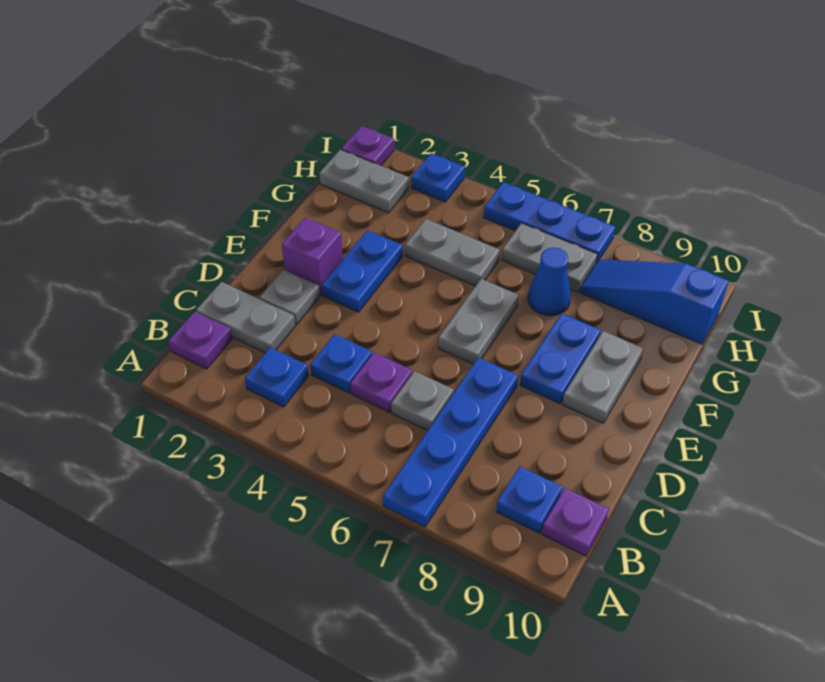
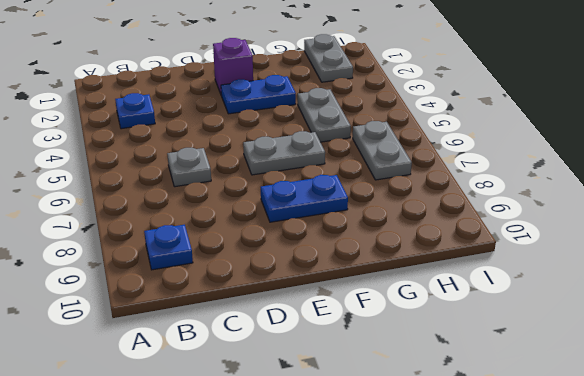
none -> blue 1x4 plate [383,358,518,527]
none -> purple 1x1 plate [169,312,232,369]
none -> purple 1x1 plate [542,488,609,556]

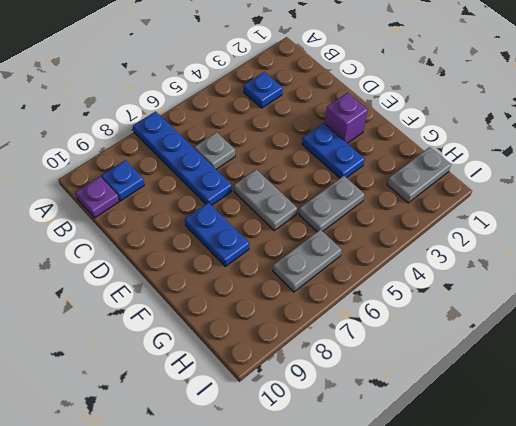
none -> purple 1x1 plate [169,312,232,369]
none -> grey 1x2 plate [196,282,295,353]
none -> blue 1x1 plate [310,334,372,393]

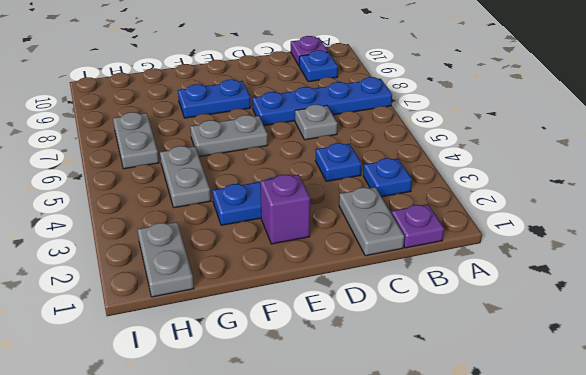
none -> purple 1x1 plate [350,353,412,412]
none -> grey 1x1 plate [260,270,320,325]
none -> grey 1x2 plate [562,331,643,423]

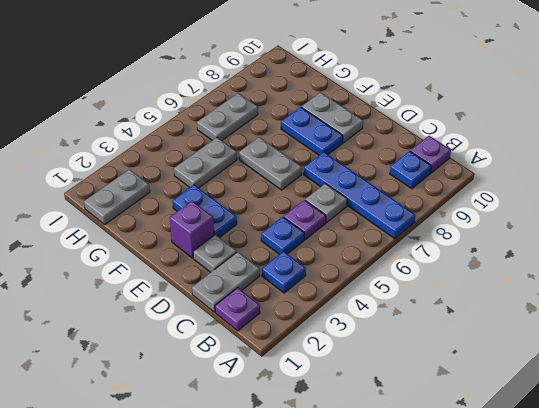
none -> blue 1x1 cone [528,248,571,316]
none -> blue 1x3 slope [580,260,729,344]
none -> purple 1x1 plate [341,126,394,166]

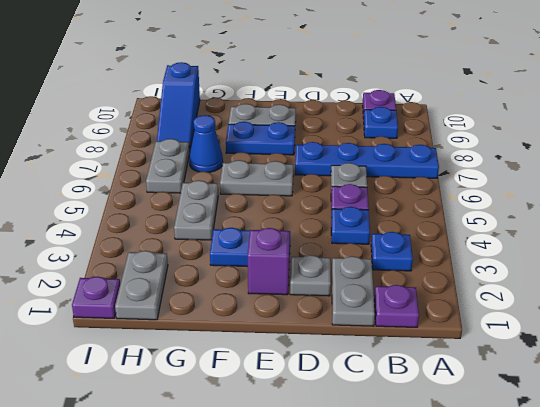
none -> blue 1x1 plate [411,153,465,202]
none -> blue 1x3 plate [484,182,615,263]

